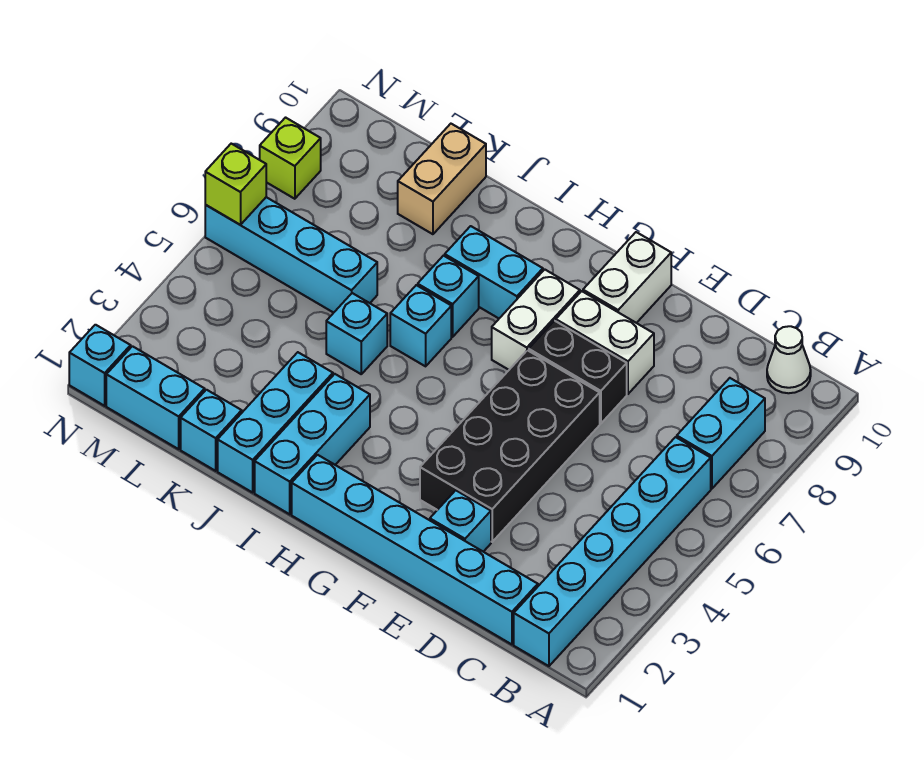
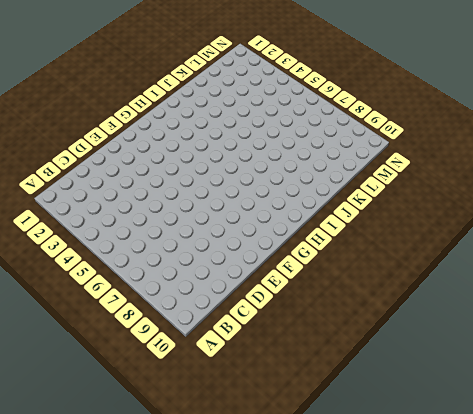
none -> cyan 1x6 brick [514,437,711,666]
none -> cyan 1x2 brick [677,378,765,489]
none -> white 1x1 cone [767,326,811,393]

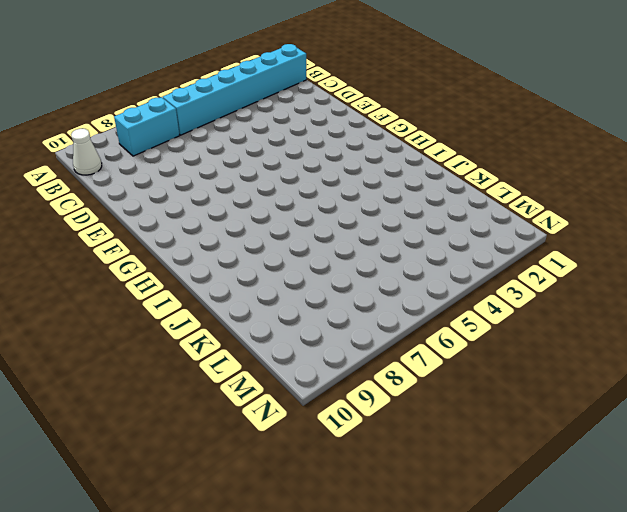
none -> cyan 1x6 brick [292,455,538,644]
none -> cyan 1x1 brick [430,490,491,552]
none -> black 2x4 brick [420,350,600,542]

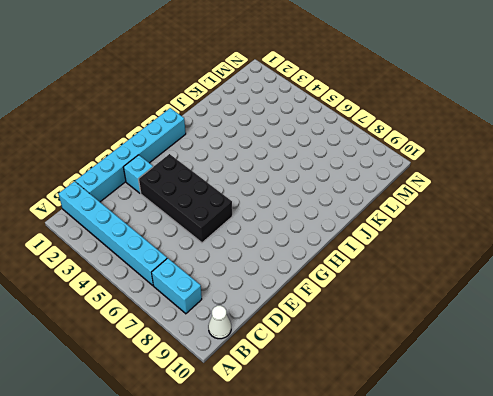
none -> black 1x2 brick [529,321,627,424]
none -> white 1x2 brick [556,291,654,394]
none -> white 1x2 brick [583,232,671,323]

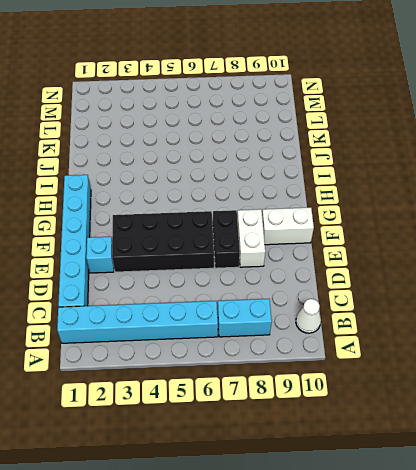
none -> white 1x2 brick [492,269,580,370]
none -> cyan 1x2 brick [445,226,543,318]
none -> cyan 1x3 brick [255,374,370,514]

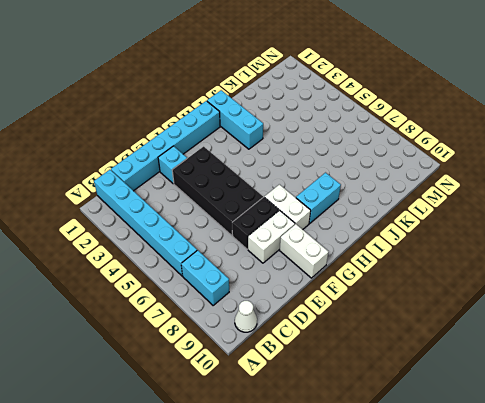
none -> cyan 1x1 brick [390,285,451,366]
none -> cyan 1x1 brick [418,256,479,337]
none -> cyan 1x3 brick [218,352,333,492]

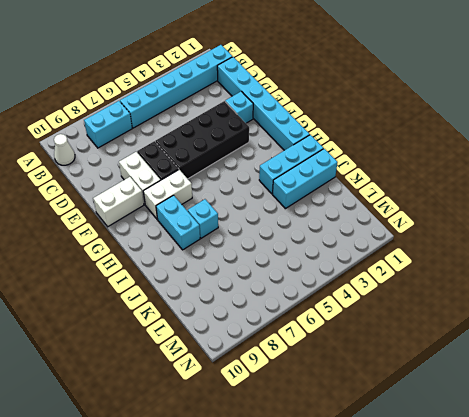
none -> cyan 1x1 brick [390,285,451,366]
none -> cyan 1x1 brick [326,293,387,374]
none -> cyan 1x1 brick [181,390,242,471]

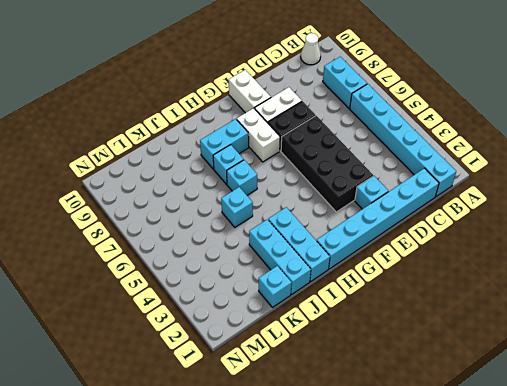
none -> cyan 1x4 brick [205,197,377,313]
none -> tan 1x2 brick [398,124,486,234]
none -> cyan 1x2 brick [106,346,205,449]

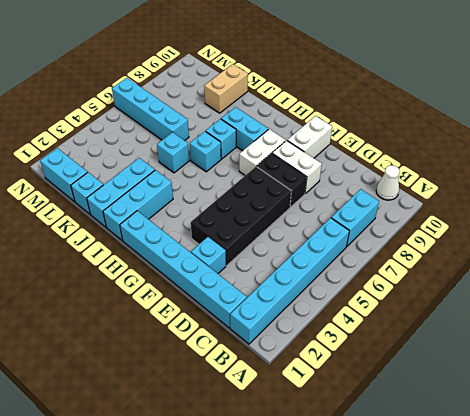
none -> cyan 1x1 brick [69,325,131,406]
none -> lime 1x1 brick [260,118,321,199]
none -> lime 1x1 brick [205,144,266,225]

